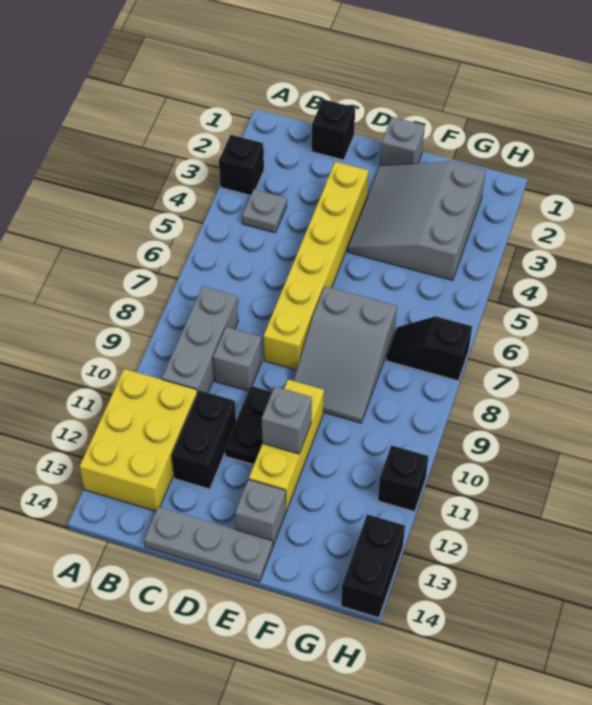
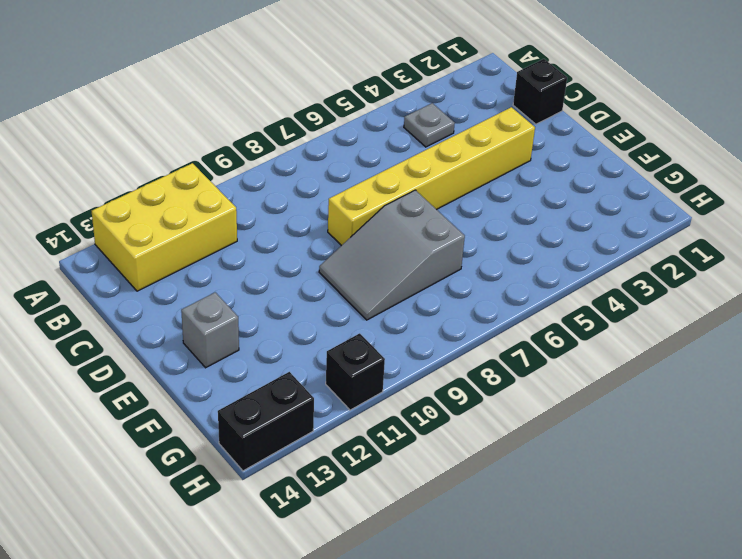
none -> black 1x1 brick [219,135,264,195]
none -> grey 1x3 brick [162,286,238,393]
none -> grey 1x1 brick [213,327,262,391]

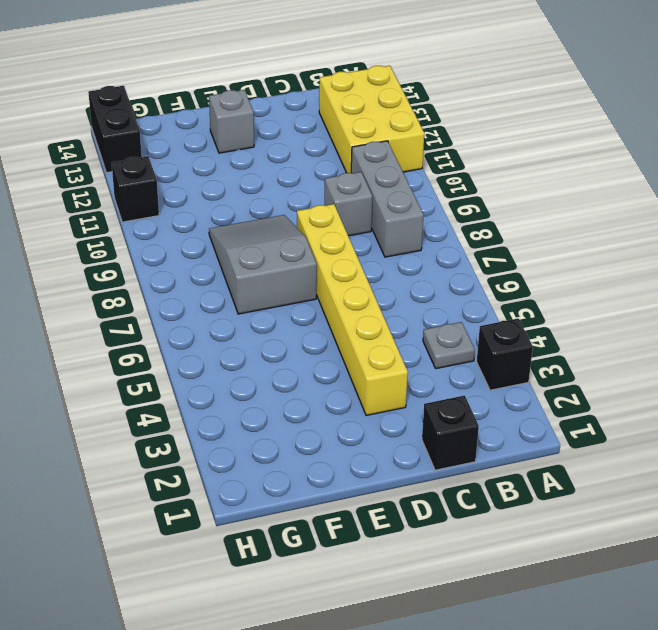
none -> black 1x2 brick [171,390,236,489]
none -> grey 1x3 plate [144,507,273,582]
none -> black 1x2 plate [225,386,272,465]

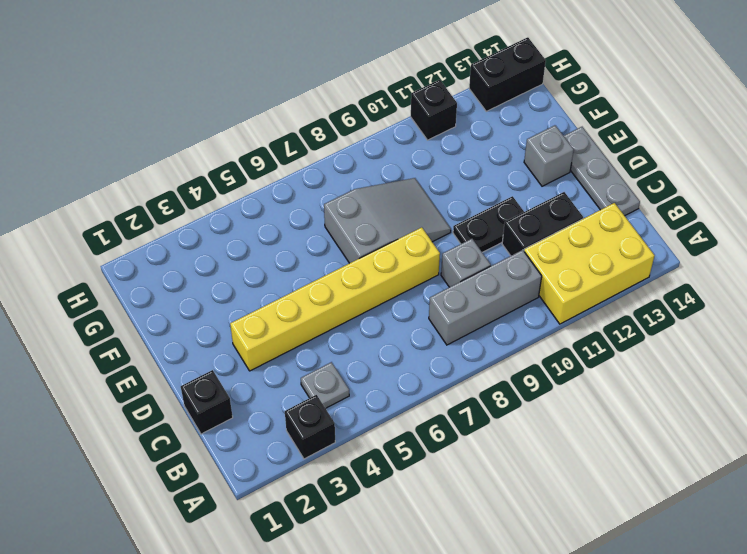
none -> grey 1x1 brick [380,117,425,166]
none -> grey 3x3 slope [347,161,486,280]
none -> yellow 1x3 brick [249,380,324,511]

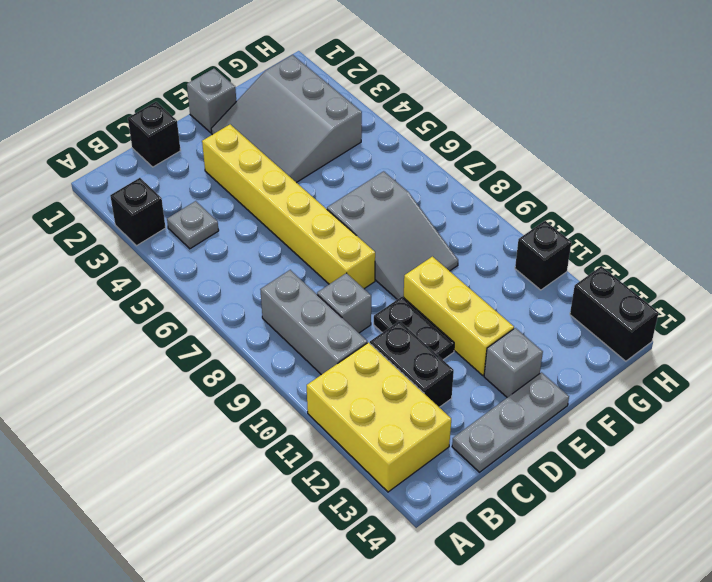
none -> black 1x2 slope [386,316,472,381]
none -> grey 1x1 brick [262,386,312,454]

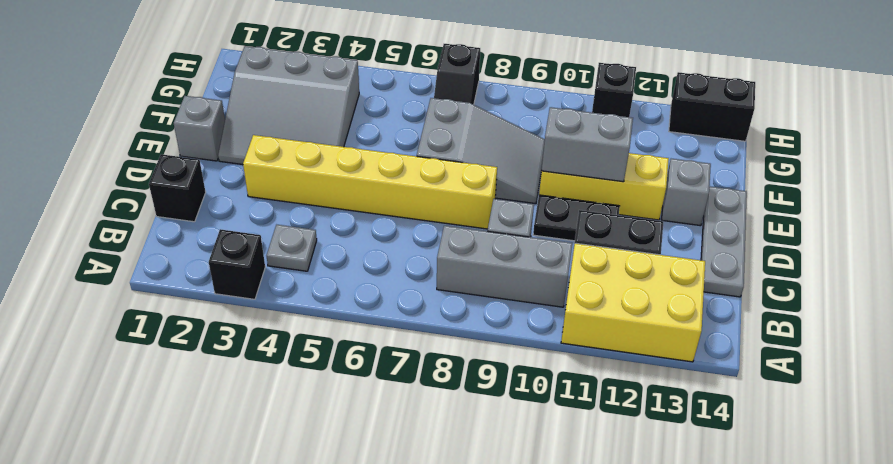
grey 1x2 brick [541,107,633,182] -> grey 1x1 brick [262,386,312,454]

